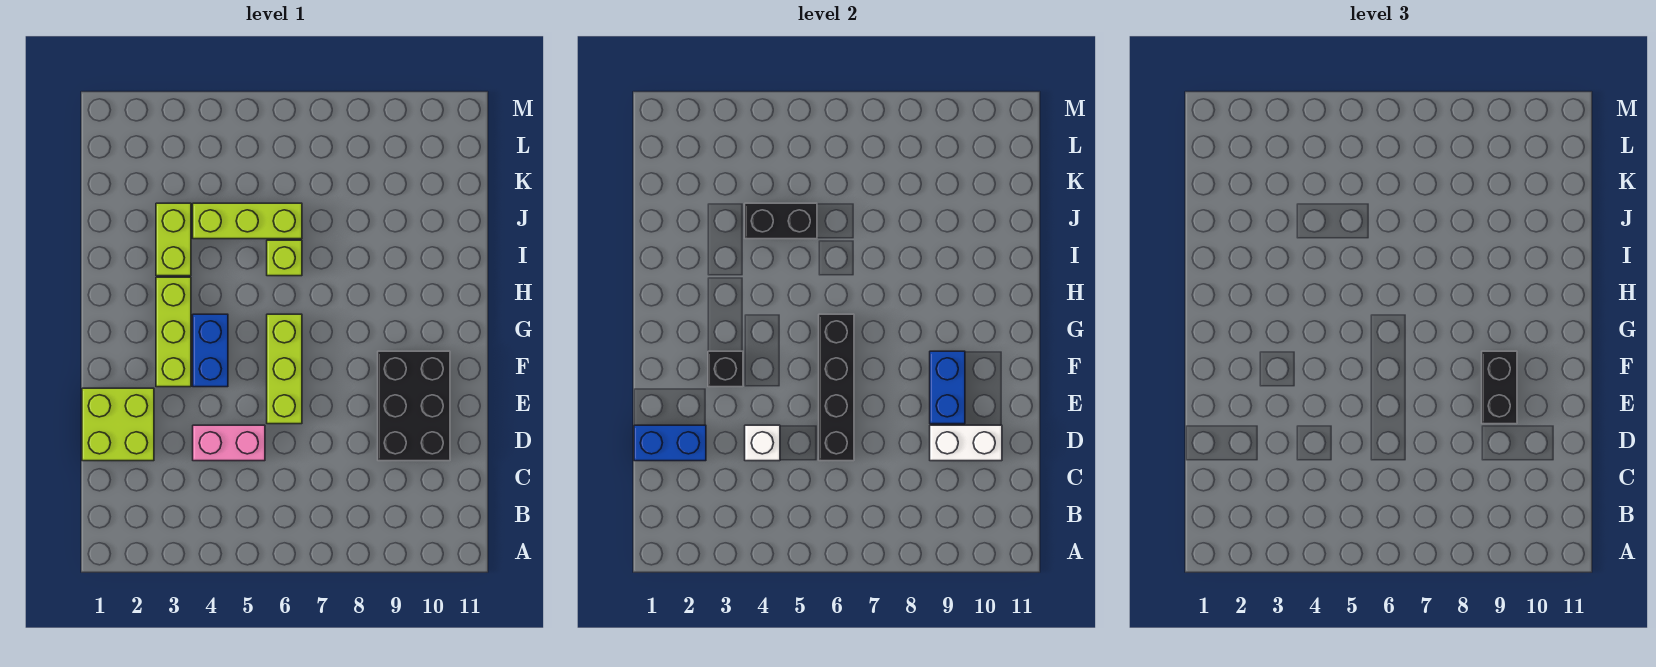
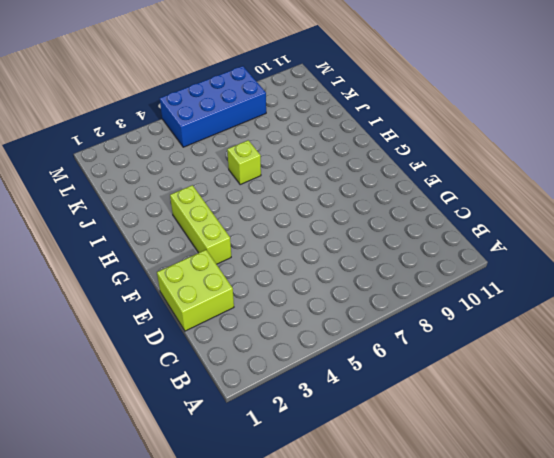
blue 2x4 brick [160,66,266,147] -> none
none -> pink 1x2 brick [193,425,265,461]
none -> black 2x3 brick [378,351,450,461]
none -> lime 1x3 brick [267,314,302,424]

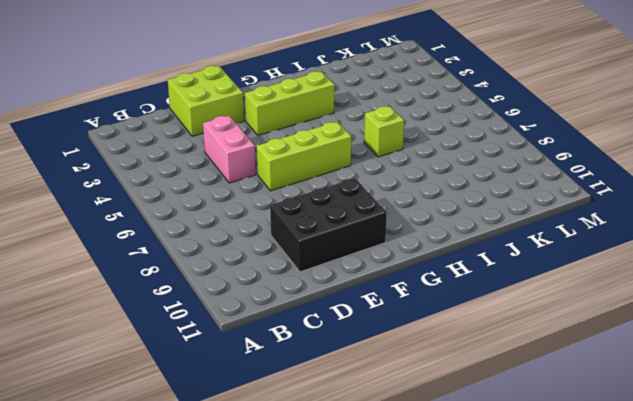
none -> blue 1x2 brick [193,314,228,387]
none -> lime 1x2 brick [156,203,191,276]
none -> lime 1x3 brick [193,203,302,239]

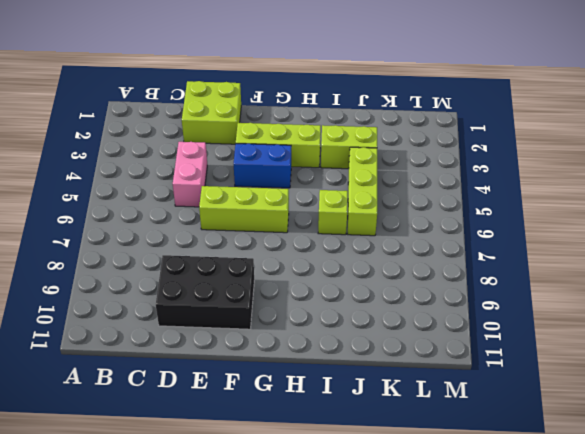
none -> blue 1x2 brick [634,425,706,461]
none -> white 1x1 brick [745,425,780,461]
none -> black 1x4 brick [819,314,854,461]

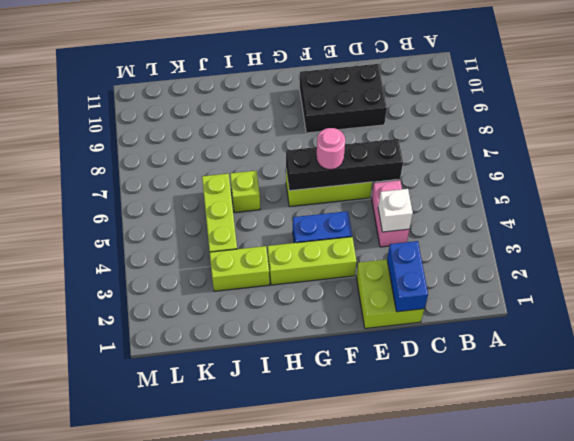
pink 1x1 round brick [316,128,345,169] -> none
none -> white 1x2 brick [930,425,1002,461]
none -> blue 1x2 brick [930,351,965,424]
none -> black 1x1 brick [708,351,743,387]

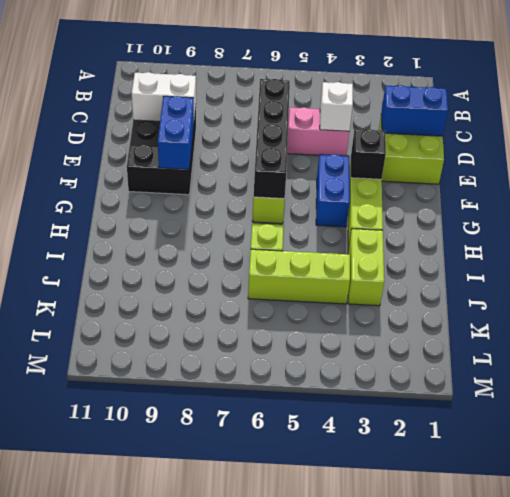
none -> black 1x2 brick [745,203,817,239]
none -> black 1x2 brick [1482,351,1517,424]

